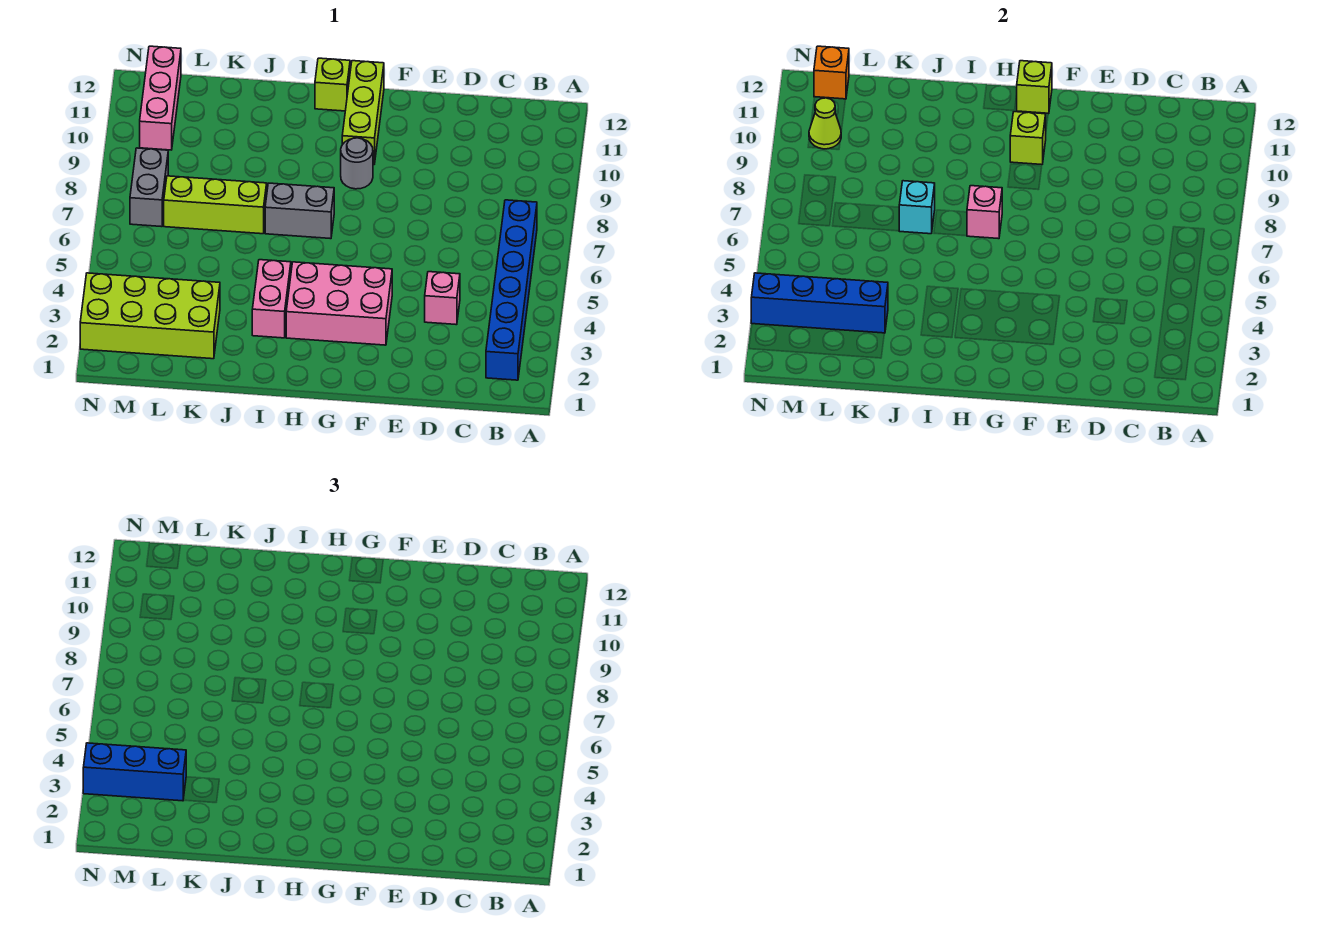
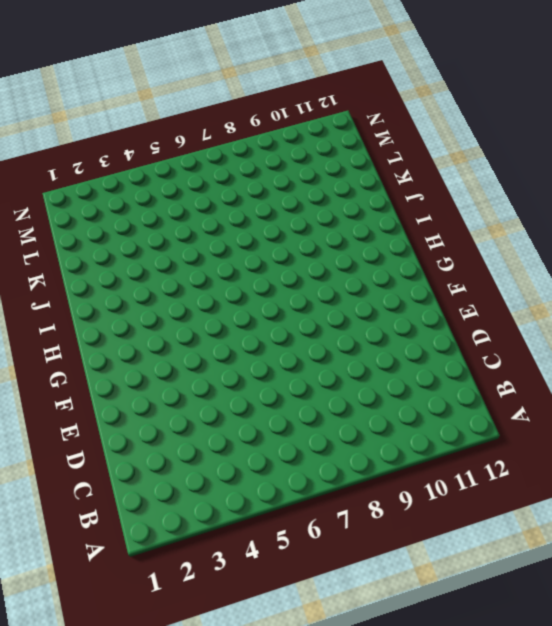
none -> blue 1x6 brick [486,200,537,380]
none -> pink 1x1 brick [425,272,460,325]
none -> pink 2x3 brick [286,262,392,345]

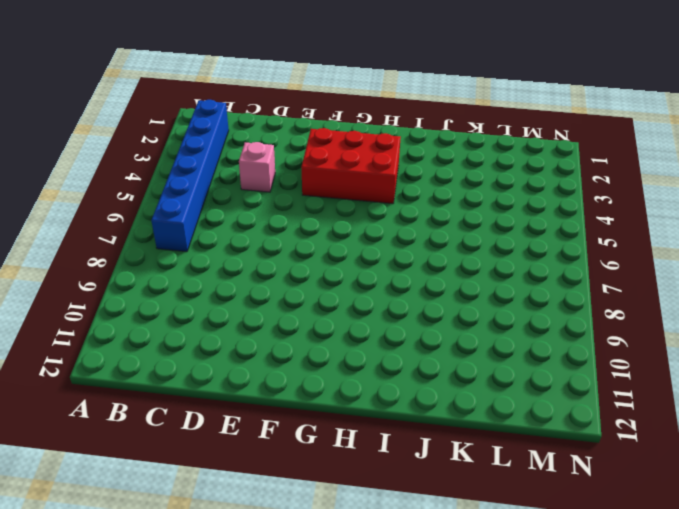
red 2x3 brick [301,128,401,204] -> pink 2x3 brick [286,262,392,345]
none -> grey 1x1 round brick [341,138,373,189]
none -> lime 1x3 brick [342,61,384,165]
none -> grey 1x2 brick [265,183,334,239]

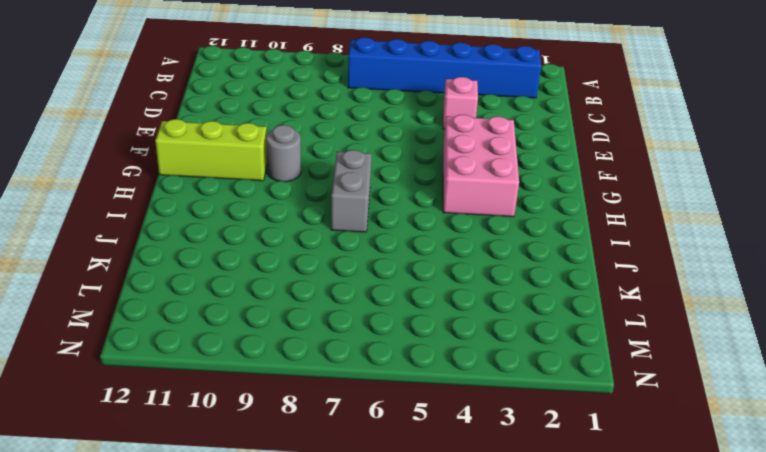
none -> lime 1x1 brick [315,58,350,111]
none -> pink 1x2 brick [252,260,291,338]
none -> lime 1x3 brick [164,176,267,234]

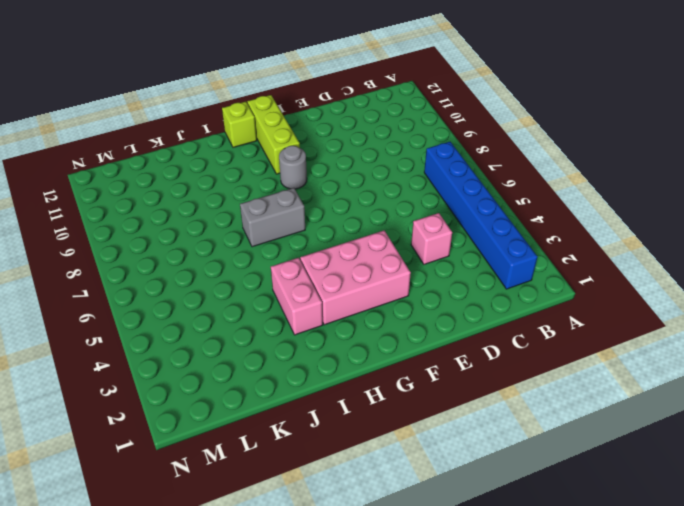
none -> lime 1x3 brick [164,176,267,234]
none -> lime 2x4 brick [80,273,220,359]
none -> grey 1x2 brick [130,148,168,227]

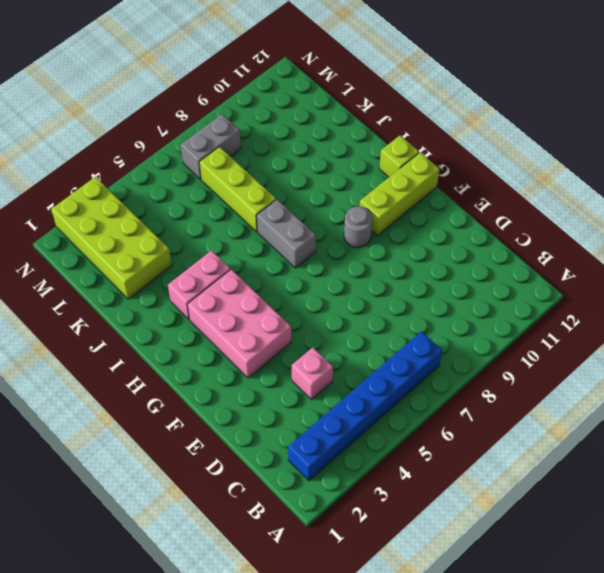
none -> pink 1x3 brick [140,46,181,150]
none -> lime 1x1 brick [1010,112,1046,165]
none -> lime 1x1 brick [1017,61,1052,114]

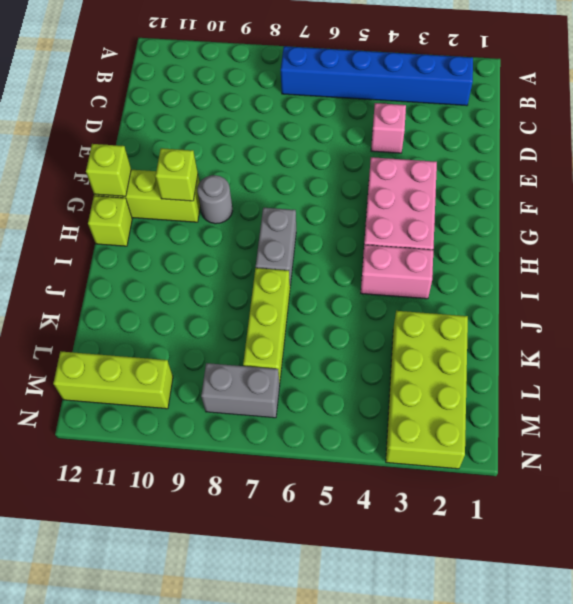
lime 1x3 brick [53,351,173,409] -> pink 1x3 brick [140,46,181,150]
none -> pink 1x1 brick [967,186,1002,239]
none -> cyan 1x1 brick [899,181,935,234]
none -> blue 1x4 brick [751,273,888,333]

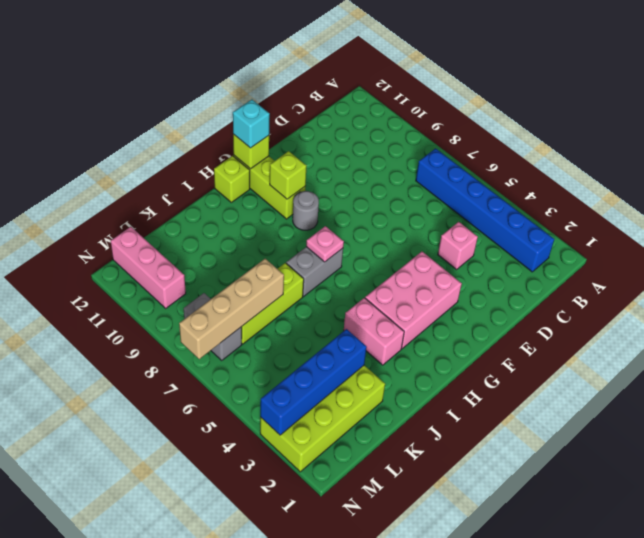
cyan 1x1 brick [233,100,270,148] -> cyan 1x1 brick moved to [899,181,935,234]
pink 1x1 plate [306,226,344,262] -> pink 1x1 brick [967,186,1002,239]
tan 1x4 brick [179,259,284,359] -> none
none -> lime 1x1 cone [809,98,841,149]
none -> orange 1x1 brick [814,46,849,99]
none -> blue 1x3 brick [83,743,186,801]

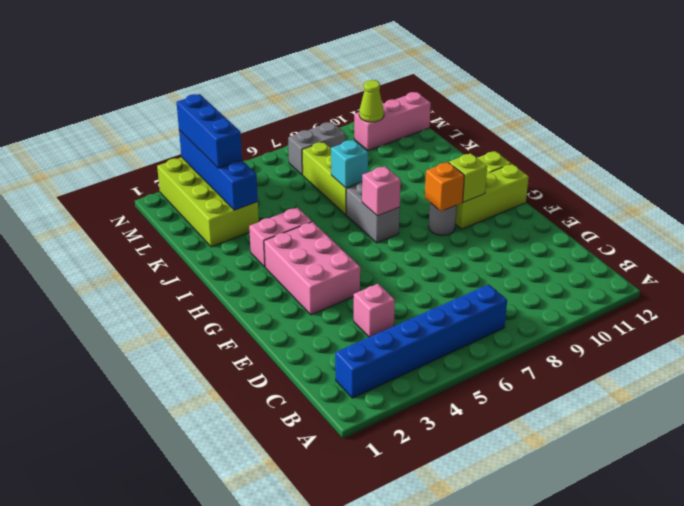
orange 1x1 brick [425,162,464,211] -> orange 1x1 brick moved to [814,46,849,99]
none -> lime 1x1 brick [1017,61,1052,114]

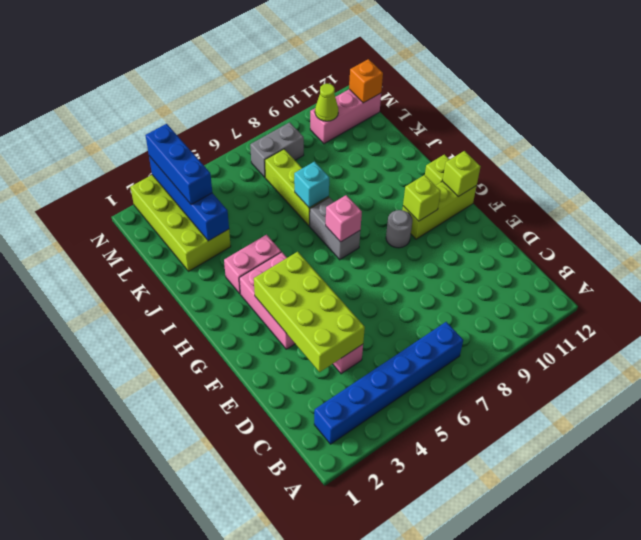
lime 2x4 brick [254,252,365,372] -> none

